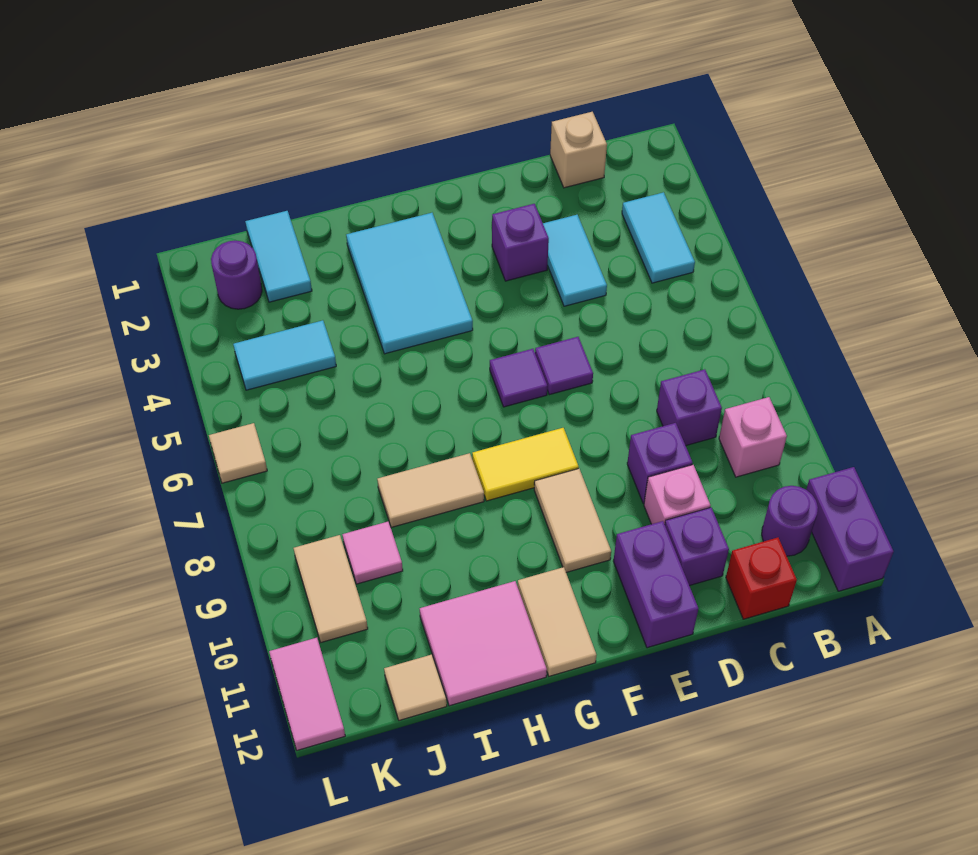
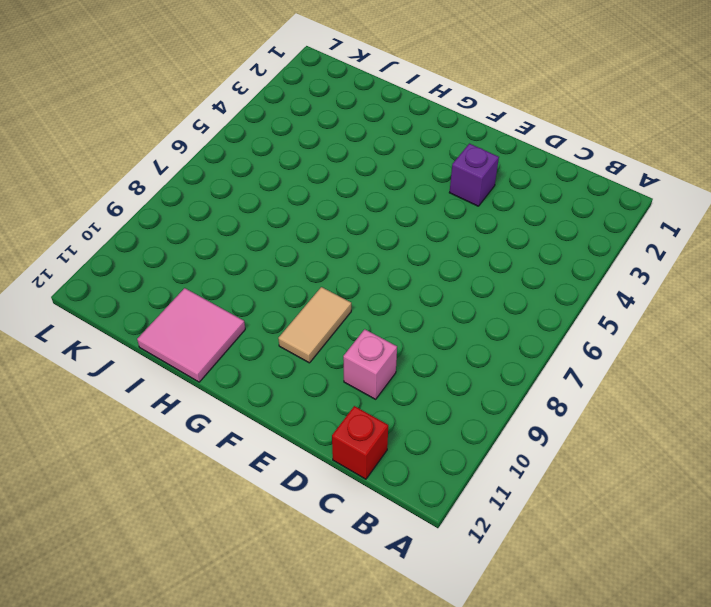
none -> purple 1x2 brick [806,467,894,591]
none -> cyan 1x2 tile [622,192,695,283]
none -> pink 1x1 brick [719,397,787,477]

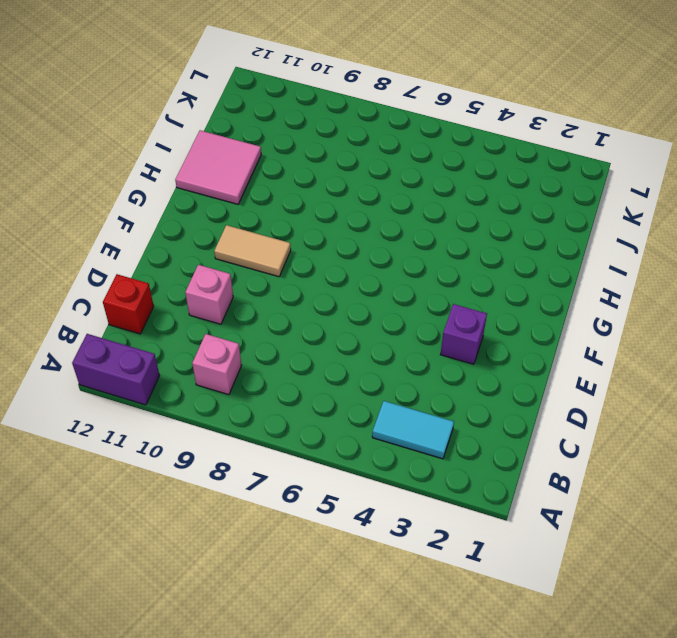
none -> purple 1x1 round brick [762,486,818,556]
none -> tan 1x1 brick [550,112,607,188]
none -> purple 1x1 brick [657,369,722,445]

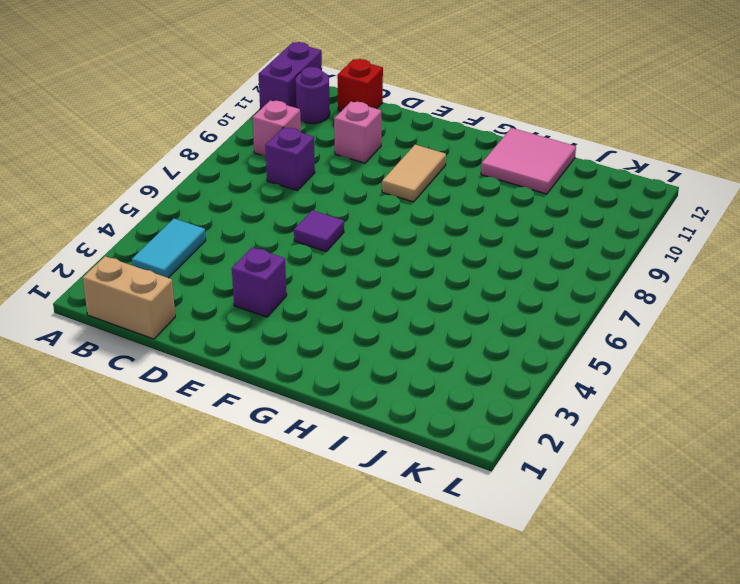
tan 1x2 brick [83,256,175,339] -> tan 1x1 brick [550,112,607,188]
none -> cyan 1x2 tile [543,215,607,306]
none -> purple 1x1 brick [627,423,693,503]
none -> purple 1x1 brick [665,508,729,586]

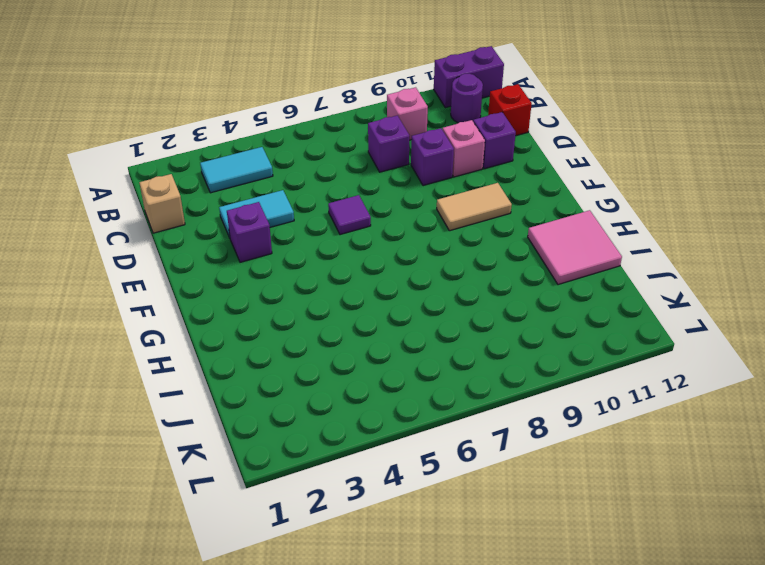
none -> purple 1x2 brick [613,521,698,648]
none -> purple 1x1 tile [490,349,547,407]
none -> yellow 1x2 tile [472,428,579,501]

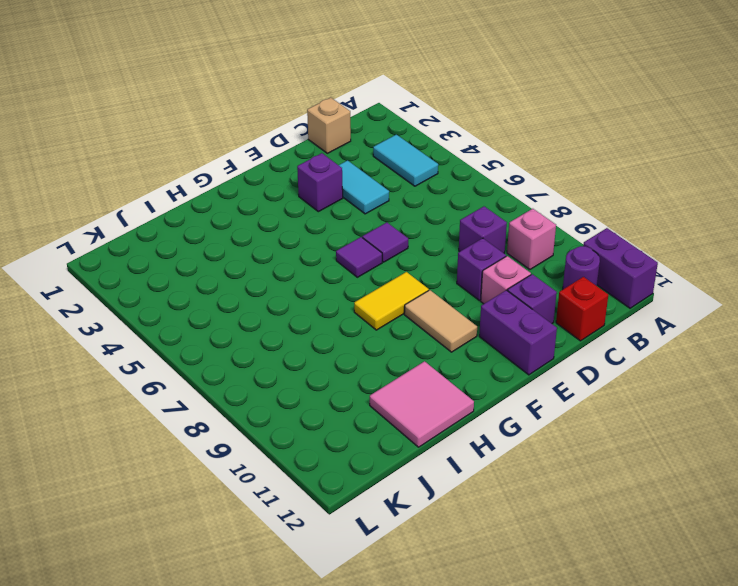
none -> cyan 2x3 tile [346,213,473,354]
none -> tan 1x2 tile [518,567,596,676]
none -> tan 1x2 tile [377,453,484,527]

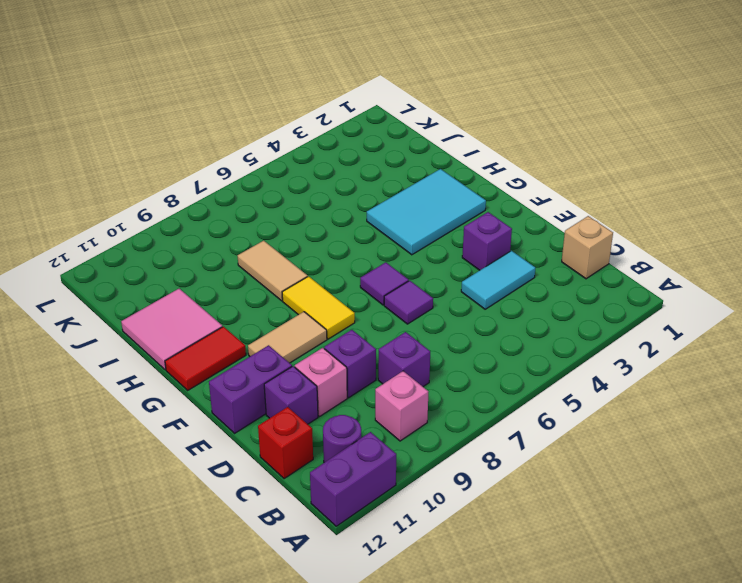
red 1x2 tile [165,327,246,390] -> tan 1x2 tile [518,567,596,676]
none -> cyan 1x2 tile [622,192,695,283]
none -> cyan 1x2 tile [245,211,312,302]
none -> cyan 1x2 tile [233,320,336,390]

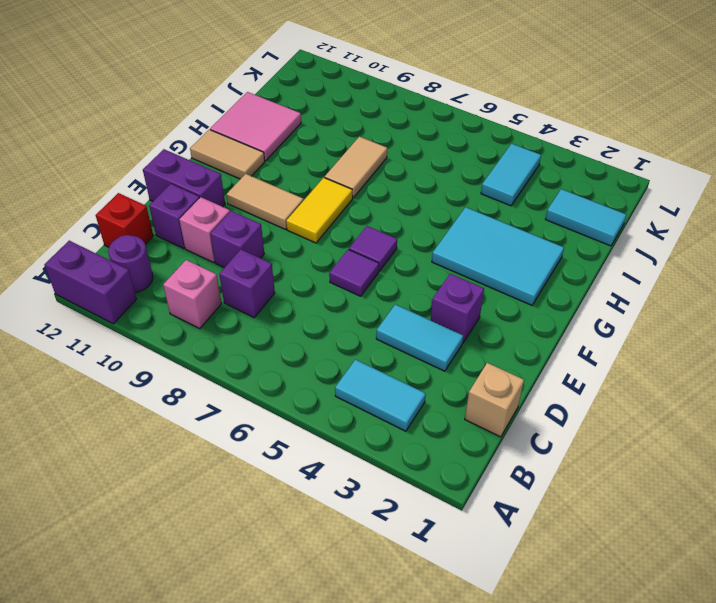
none -> pink 1x1 tile [342,522,403,584]
none -> tan 1x1 tile [384,655,447,720]
none -> purple 1x1 round brick [211,240,262,309]

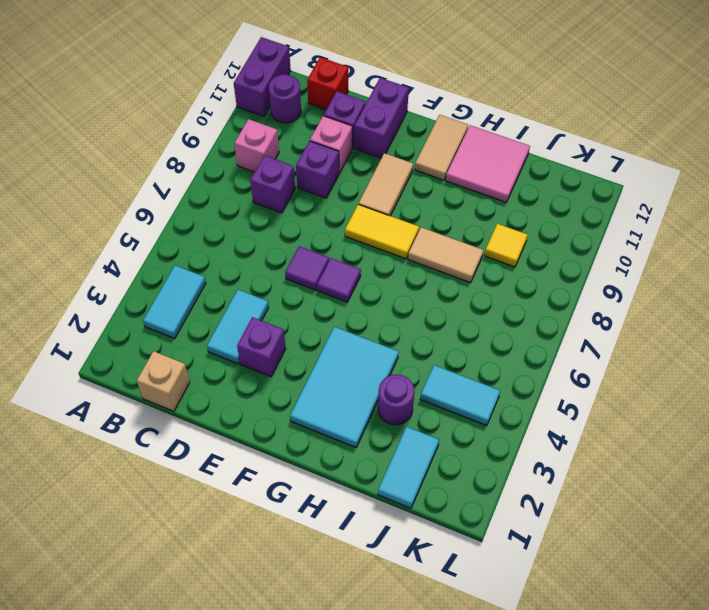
purple 1x1 round brick [378,375,414,425] -> purple 1x1 round brick moved to [211,240,262,309]
yellow 1x1 tile [485,224,528,267] -> pink 1x1 tile [342,522,403,584]
none -> tan 1x1 tile [384,655,447,720]
none -> tan 1x2 tile [293,535,368,642]
none -> tan 1x1 tile [209,423,267,483]

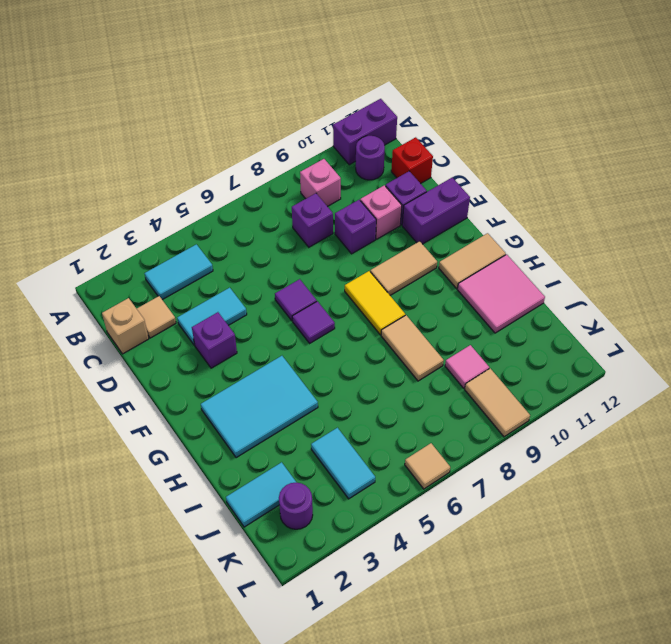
tan 1x1 tile [137,296,176,338] -> tan 1x1 tile moved to [384,655,447,720]
tan 1x2 tile [465,368,530,437] -> tan 1x2 tile turned to [293,535,368,642]
none -> pink 1x2 tile [269,638,345,750]

